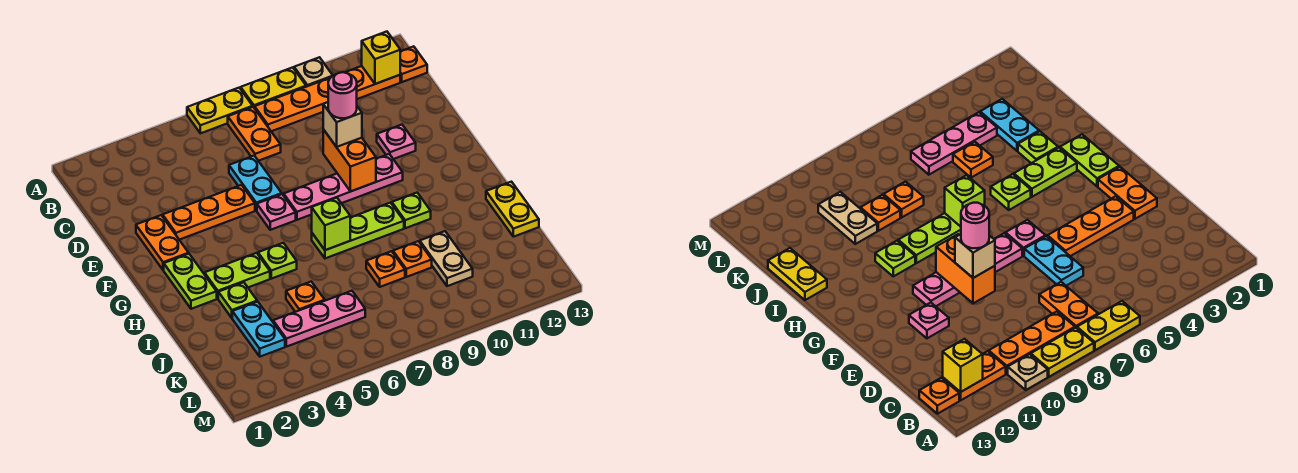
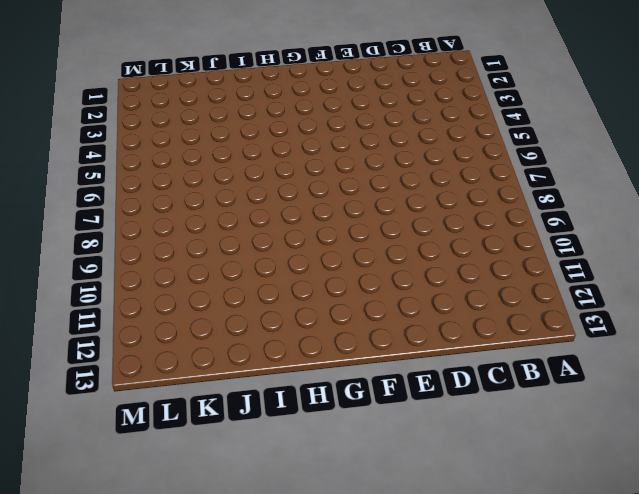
none -> yellow 1x2 plate [187,88,253,133]
none -> yellow 1x2 plate [241,67,306,108]
none -> tan 1x1 plate [294,57,333,87]
none -> orange 1x2 plate [228,107,281,161]

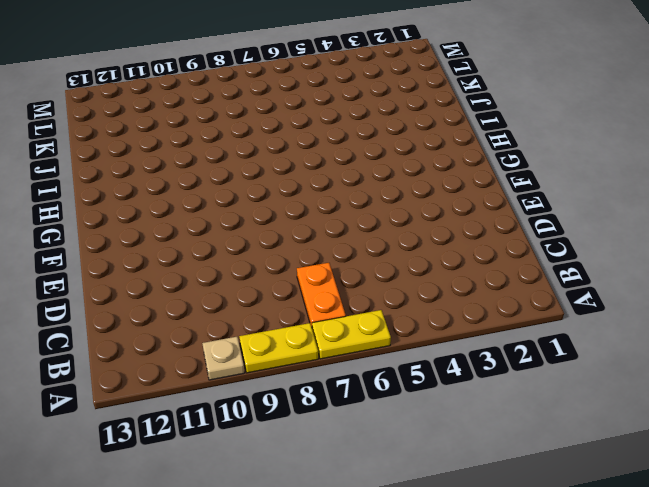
none -> orange 1x3 plate [255,78,330,131]
none -> orange 1x2 plate [345,66,400,99]
none -> orange 1x1 plate [400,46,427,82]
none -> cyan 1x2 plate [229,156,282,211]

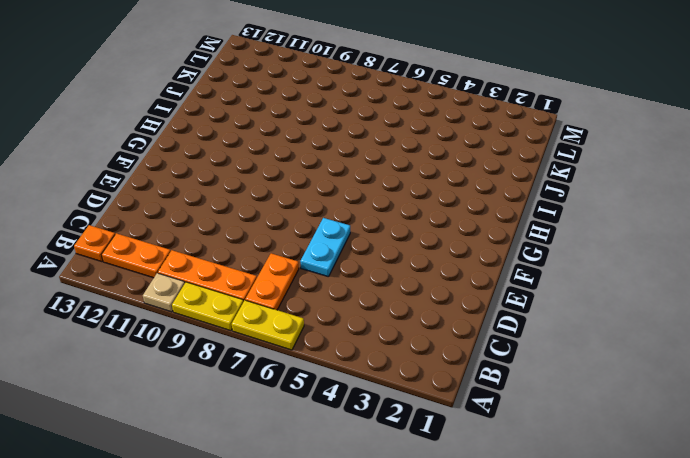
none -> orange 1x2 plate [136,215,189,270]
none -> orange 1x3 plate [163,185,255,240]
none -> pink 1x1 plate [377,125,416,159]
none -> pink 1x1 plate [257,194,296,230]

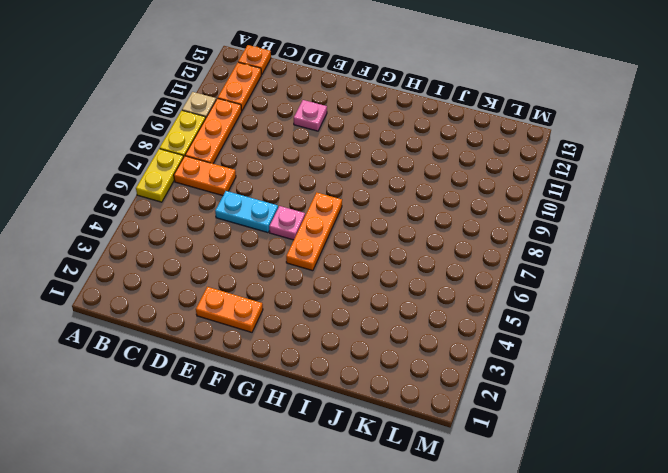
orange 1x3 plate [286,192,342,271] -> orange 1x3 plate moved to [163,185,255,240]
none -> pink 1x4 plate [284,154,403,220]
none -> lime 1x2 plate [164,254,217,309]
none -> lime 1x2 plate [205,253,270,298]
none -> lime 1x1 plate [258,243,297,279]

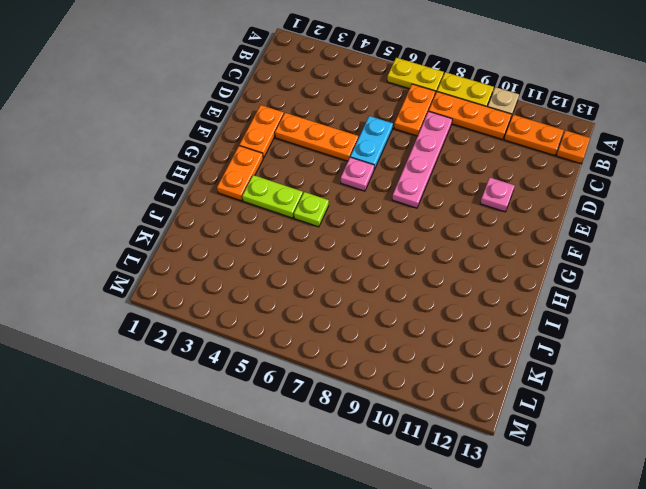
pink 1x4 plate [392,111,452,208] -> pink 1x4 plate turned to [284,154,403,220]
orange 1x2 plate [217,146,263,201] -> lime 1x2 plate [164,254,217,309]
none -> lime 1x3 plate [312,203,404,258]
none -> lime 1x1 plate [392,193,431,228]
none -> lime 1x1 plate [218,282,257,318]
none -> yellow 1x2 plate [486,182,539,237]

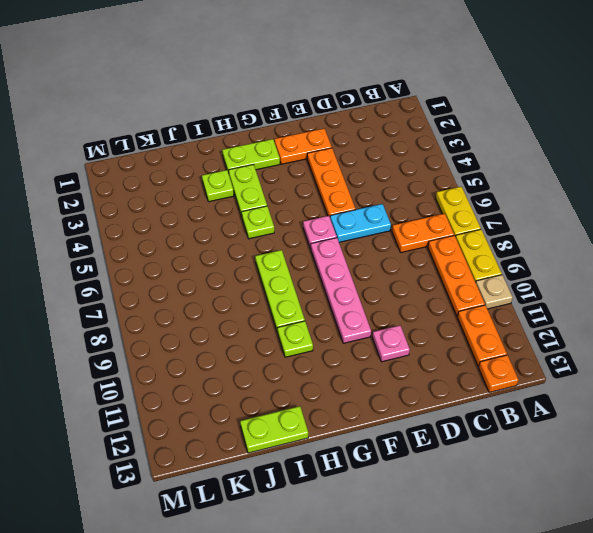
lime 1x2 plate [240,406,308,453] -> yellow 1x2 plate [486,182,539,237]
none -> cyan 1x2 plate [232,302,285,357]
none -> orange 1x1 plate [286,282,325,312]
none -> orange 1x1 plate [366,251,405,287]
none -> orange 1x1 plate [393,241,432,277]

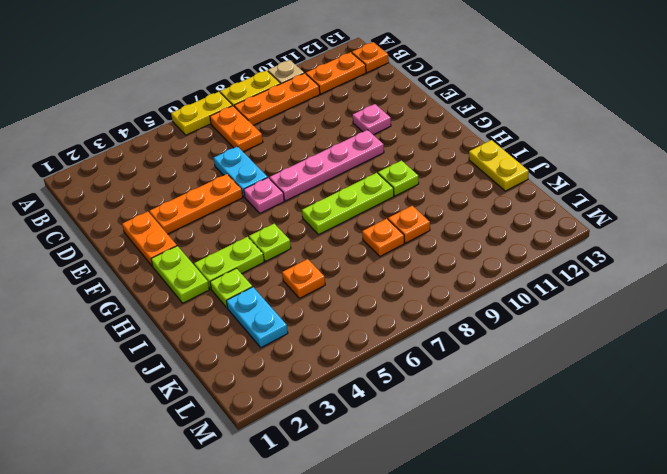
none -> tan 1x2 plate [420,231,473,286]
none -> pink 1x3 plate [273,291,365,347]
none -> yellow 1x1 brick [362,32,400,84]
none -> orange 1x2 brick [323,129,376,191]

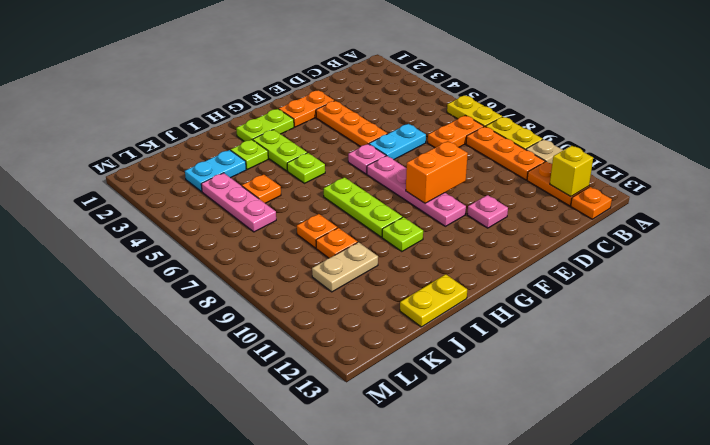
none -> lime 1x1 brick [312,198,350,250]
none -> tan 1x1 brick [323,102,362,147]
none -> pink 1x1 round brick [328,72,357,118]

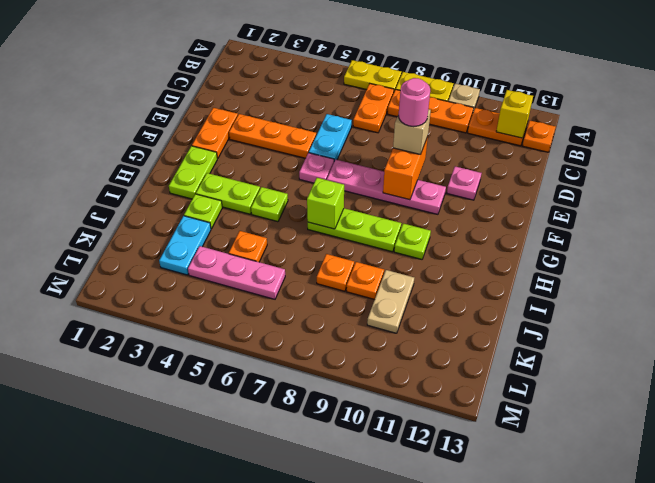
none -> yellow 1x2 plate [486,182,539,237]

